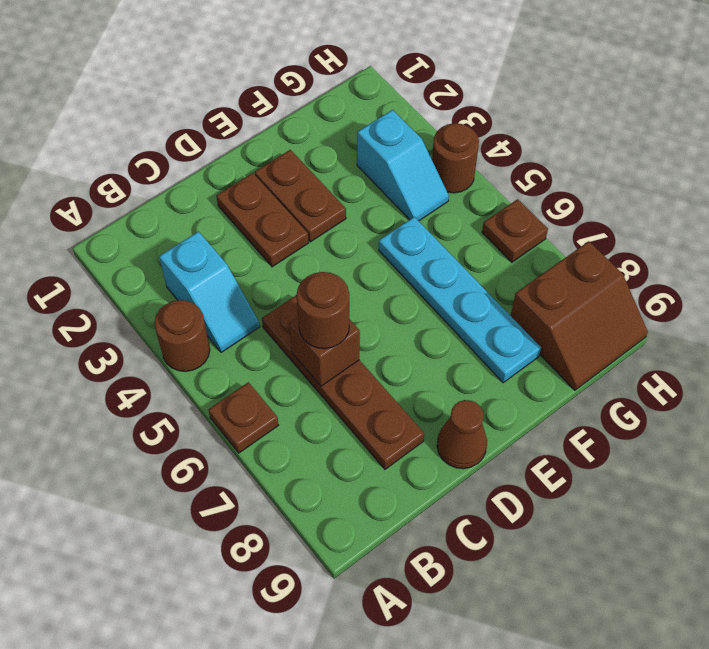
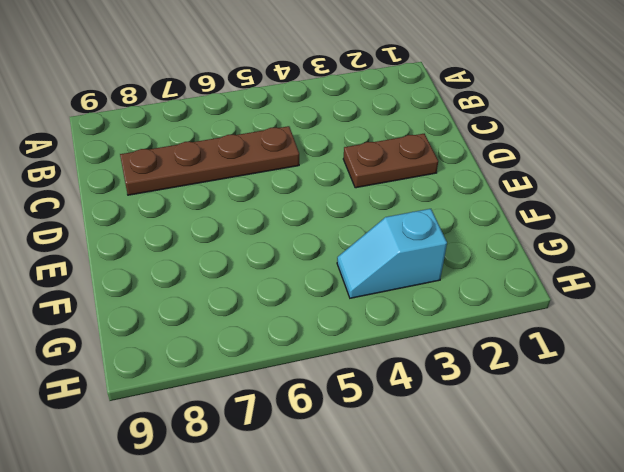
none -> brown 1x1 round brick [154,300,210,371]
none -> brown 1x1 plate [208,382,278,453]
none -> cyan 1x2 slope [159,232,260,352]

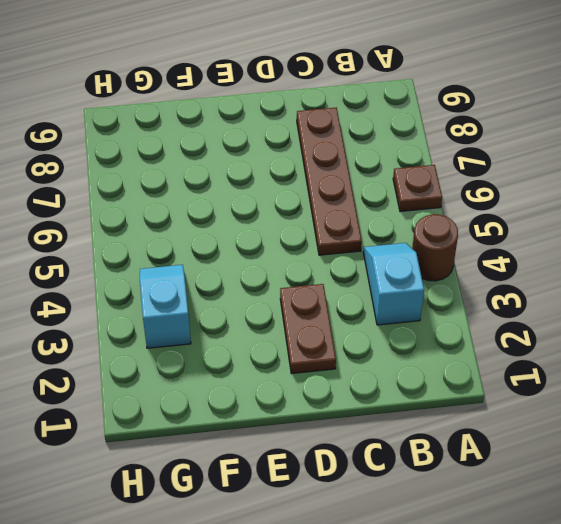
none -> brown 1x1 cone [437,400,487,469]
none -> brown 1x2 plate [255,150,346,242]
none -> cyan 1x4 plate [379,217,541,383]

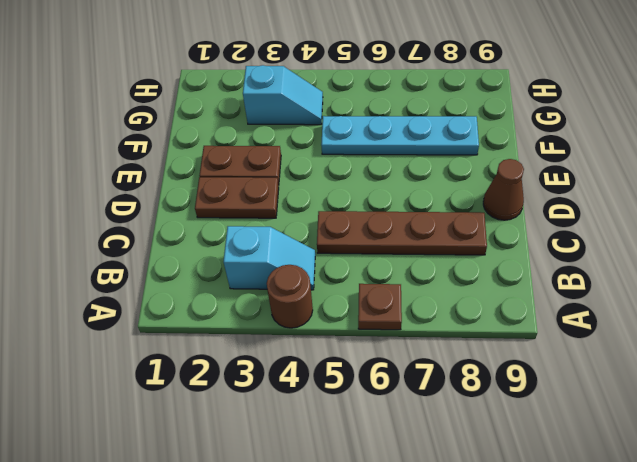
none -> brown 2x2 slope [511,241,648,390]
none -> brown 1x1 round brick [432,123,479,193]
none -> brown 1x1 plate [482,199,548,262]

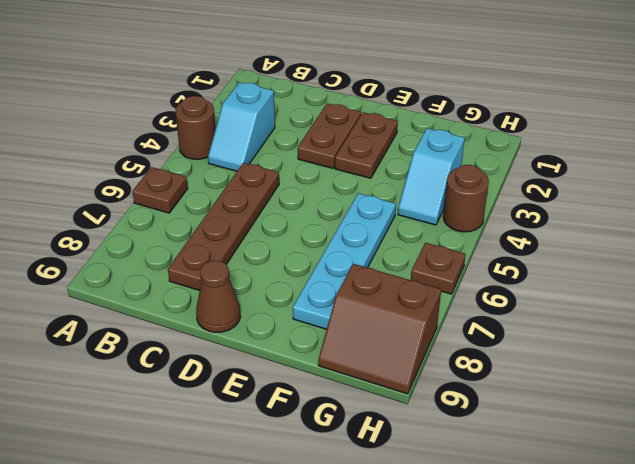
none -> brown 1x1 brick [289,317,360,386]
none -> brown 1x1 round brick [297,272,349,349]

